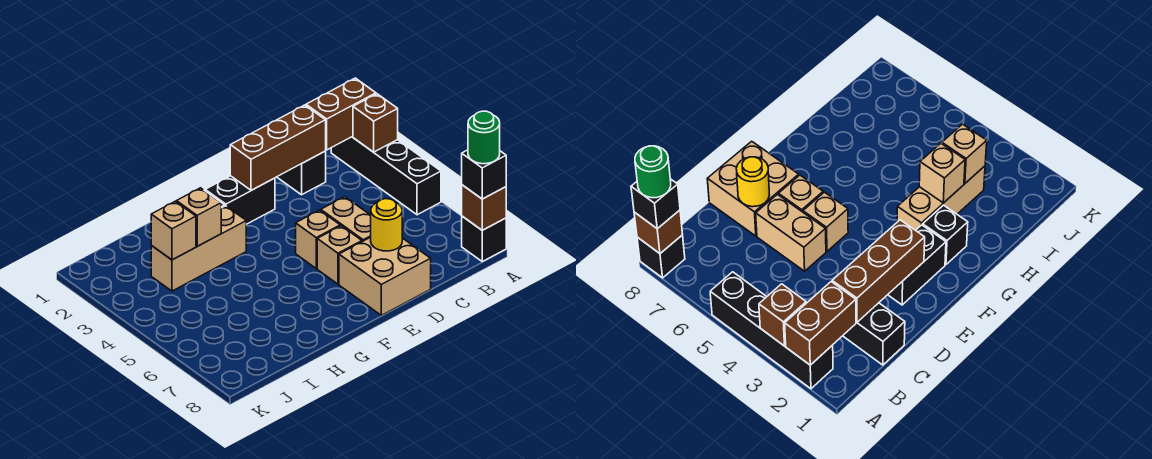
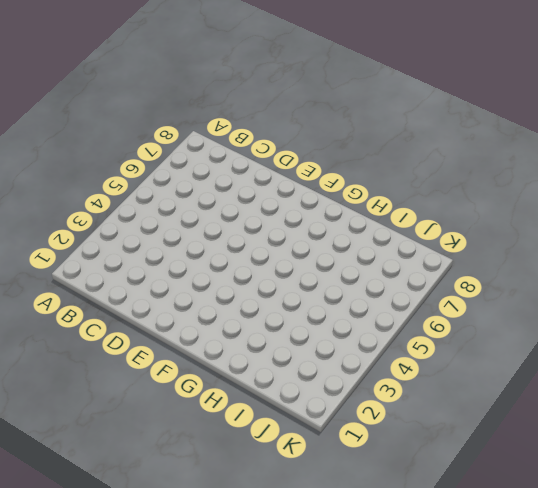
none -> black 1x4 brick [331,136,441,215]
none -> black 1x1 brick [462,216,506,261]
none -> black 1x2 brick [277,151,326,195]

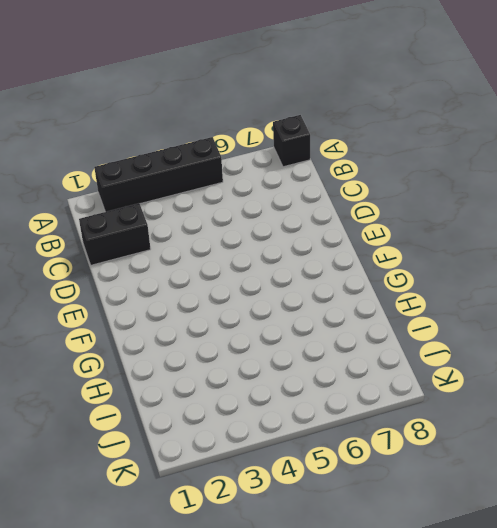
none -> tan 1x2 brick [321,197,371,242]
none -> tan 2x2 brick [339,237,431,315]
none -> black 1x2 brick [205,176,275,224]

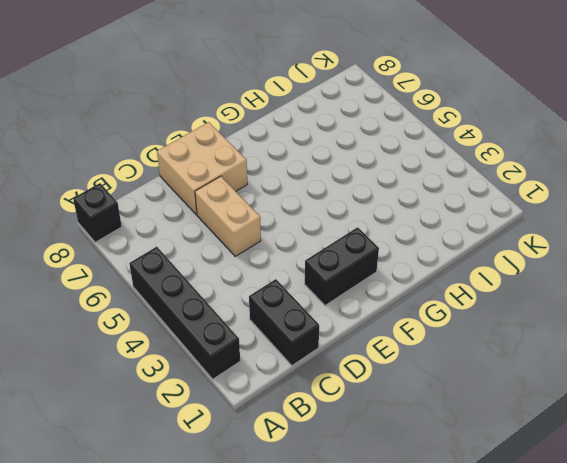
none -> tan 1x1 brick [296,210,340,268]
none -> tan 1x1 brick [317,226,362,284]
none -> black 1x1 brick [923,205,968,265]

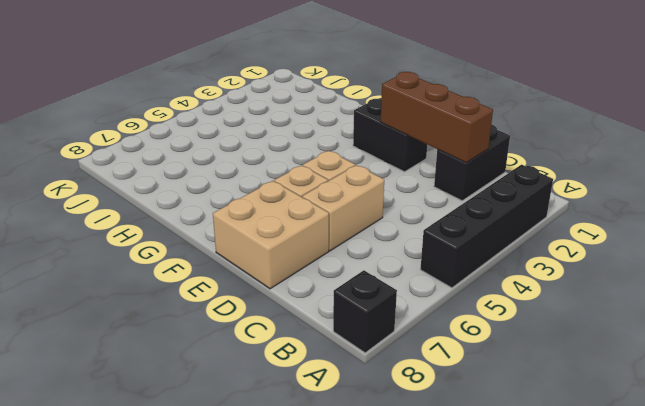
none -> black 1x1 brick [923,205,968,265]
none -> tan 1x3 brick [151,206,246,291]
none -> brown 1x2 brick [306,78,376,150]

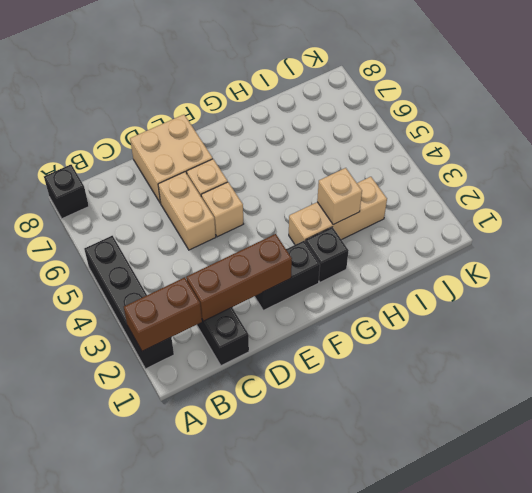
none -> brown 1x1 brick [353,94,398,152]
none -> brown 1x1 brick [462,185,506,230]
none -> yellow 1x1 round brick [371,199,402,251]

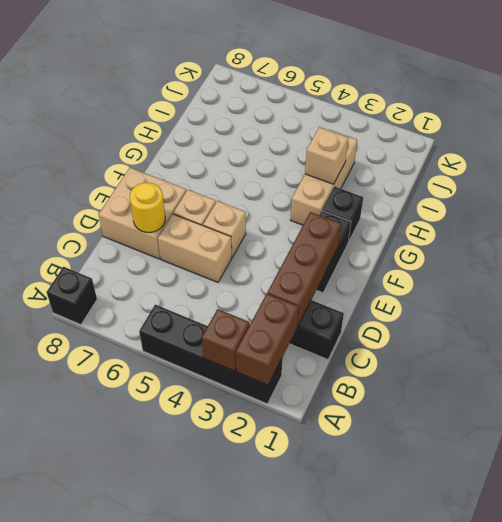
none -> brown 1x1 brick [462,185,506,230]
none -> tan 1x1 brick [151,201,196,260]
none -> black 1x1 brick [462,150,506,199]

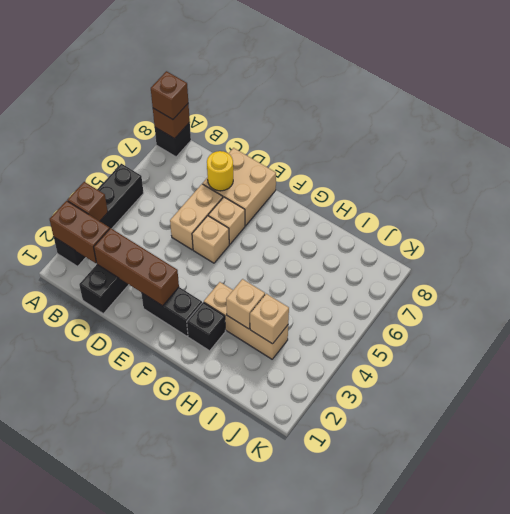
brown 1x1 brick [151,71,188,119] -> black 1x1 brick [462,150,506,199]
none -> green 1x1 round brick [468,111,500,164]

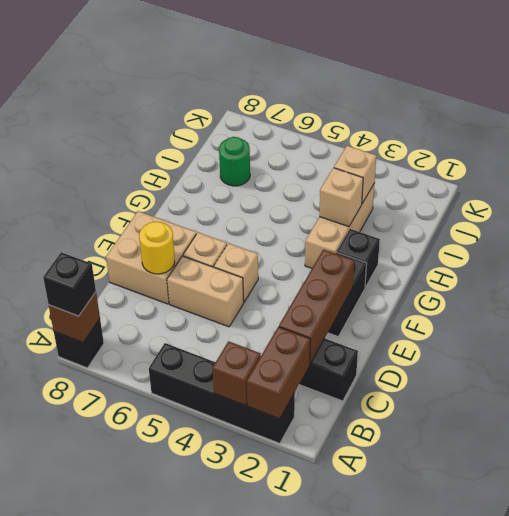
green 1x1 round brick [219,137,250,186] -> green 1x1 round brick moved to [468,111,500,164]

